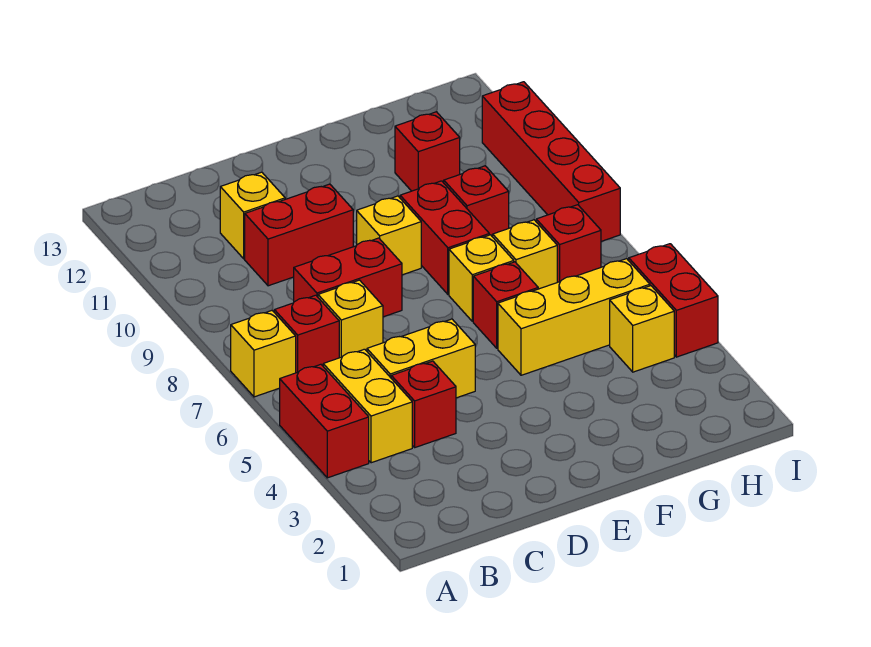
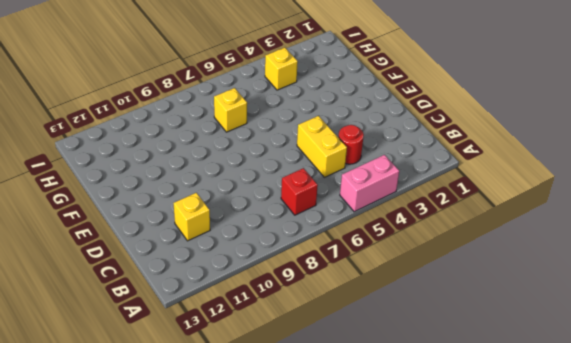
pink 1x2 brick [340,155,399,212] -> red 1x2 brick [279,364,369,478]
red 1x1 round brick [338,125,364,164] -> red 1x1 brick [391,361,456,447]
none -> yellow 1x1 brick [231,311,296,397]
none -> yellow 1x2 brick [323,349,412,463]
none -> yellow 1x1 brick [318,280,383,358]

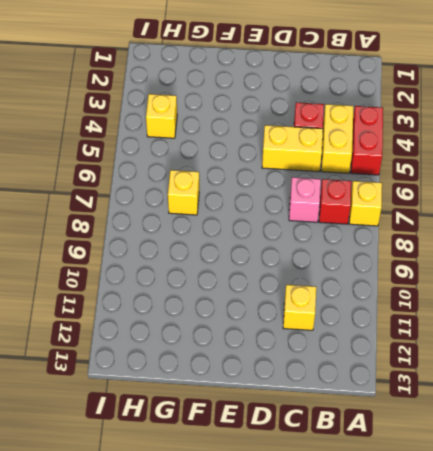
pink 1x1 brick [289,177,321,222] -> yellow 1x1 brick [318,280,383,358]
none -> red 1x2 brick [294,238,402,317]
none -> red 1x2 brick [245,184,353,286]
none -> yellow 1x1 brick [357,196,421,275]

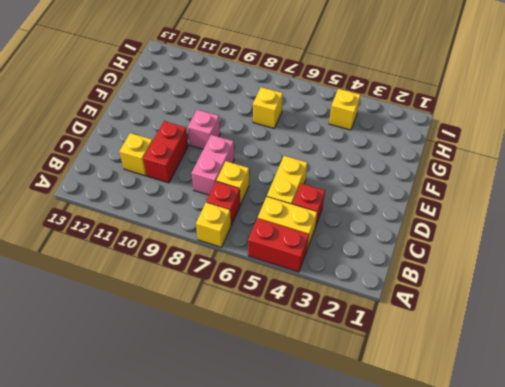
pink 1x2 brick [192,135,234,195] -> red 1x2 brick [294,238,402,317]
pink 1x1 brick [188,109,220,149] -> yellow 1x1 brick [357,196,421,275]
none -> yellow 1x3 brick [498,259,650,375]
none -> red 1x1 brick [473,262,538,348]
none -> yellow 1x1 brick [449,235,514,321]

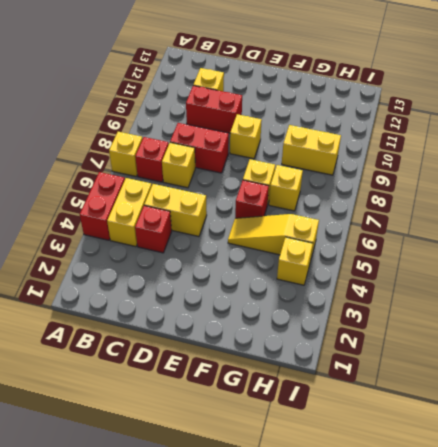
yellow 1x3 slope [228,214,319,258] -> yellow 1x3 brick [498,259,650,375]
yellow 1x2 brick [282,125,341,175] -> red 1x1 brick [444,166,509,237]
none -> red 1x2 brick [400,181,489,294]
none -> red 1x1 brick [395,112,460,191]
none -> red 1x1 brick [536,205,601,282]

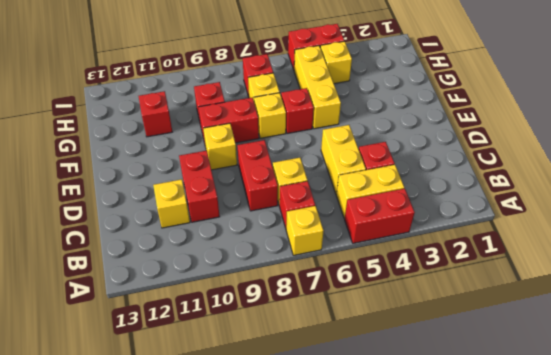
none -> red 1x4 brick [482,82,620,241]

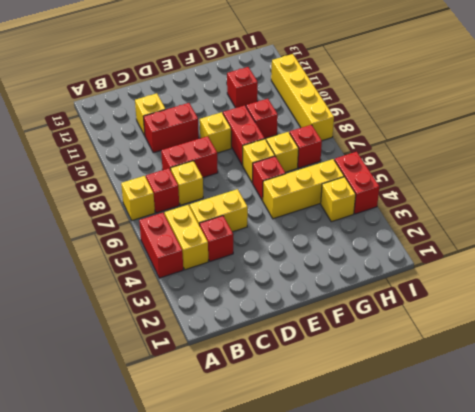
yellow 1x4 brick [271,54,334,141] -> red 1x4 brick [482,82,620,241]

